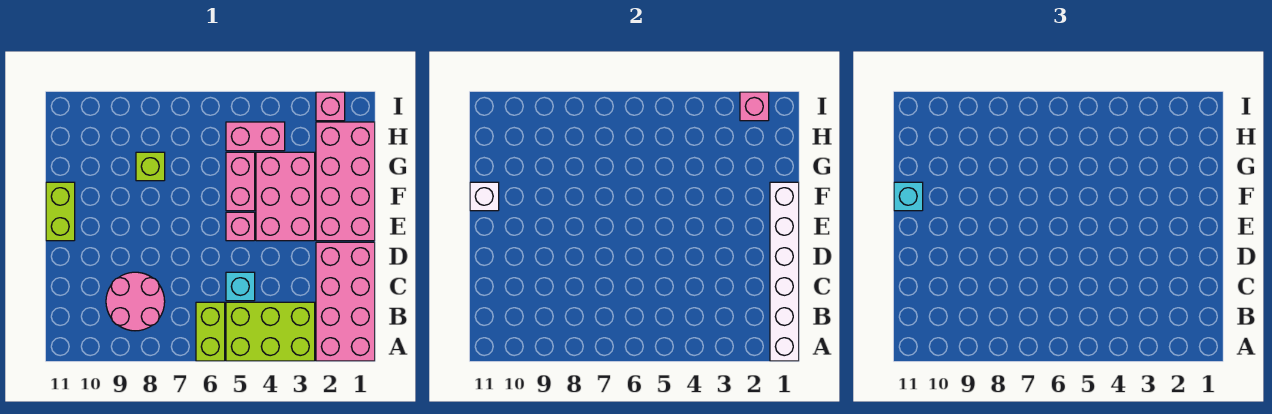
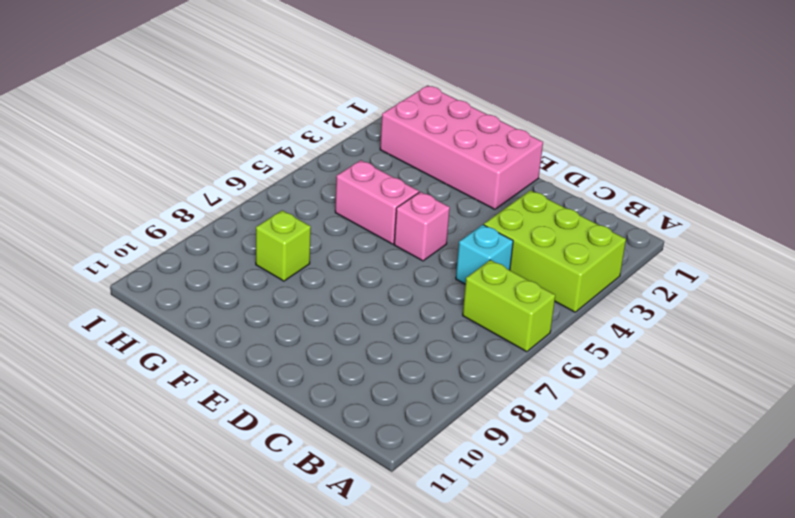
lime 2x3 brick [484,190,626,312] -> lime 2x3 brick turned to [226,302,315,361]
none -> pink 2x4 brick [316,242,375,361]
none -> pink 2x2 round brick [106,272,165,331]
none -> pink 2x3 brick [256,152,315,241]

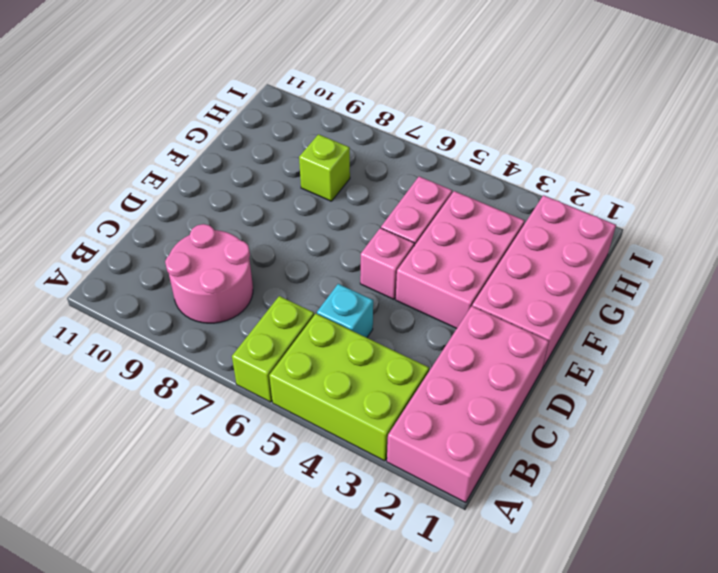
none -> lime 1x2 brick [46,182,75,241]
none -> pink 1x2 brick [226,122,285,151]
none -> pink 1x1 brick [316,92,345,121]

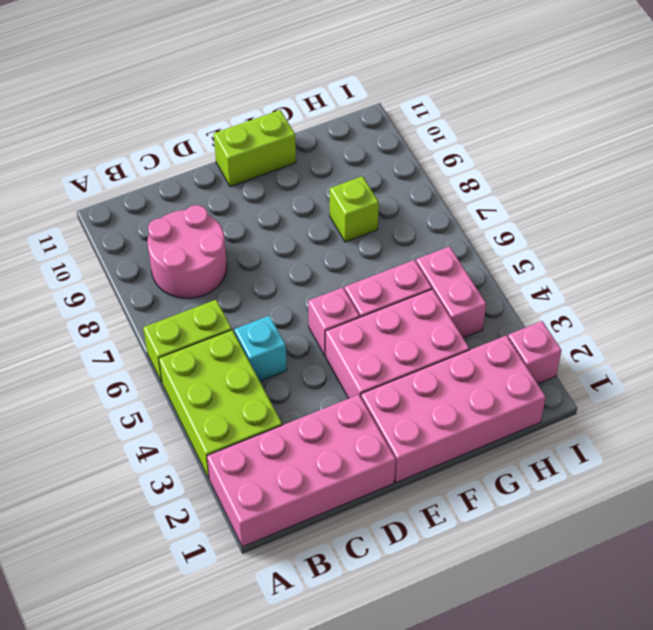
none -> white 1x6 brick [770,182,799,361]
none -> white 1x1 brick [470,182,499,211]
none -> pink 1x1 brick [740,92,769,121]

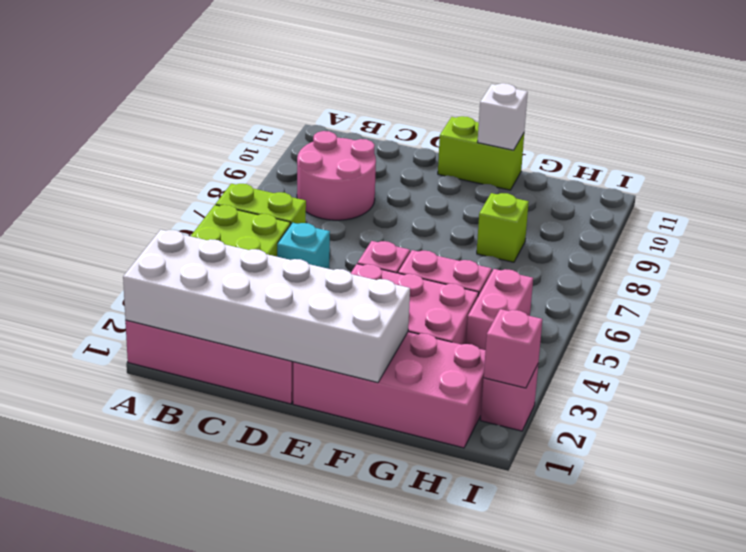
white 2x6 brick [123,230,410,383] -> white 1x6 brick [770,182,799,361]
none -> cyan 1x1 brick [894,182,923,211]

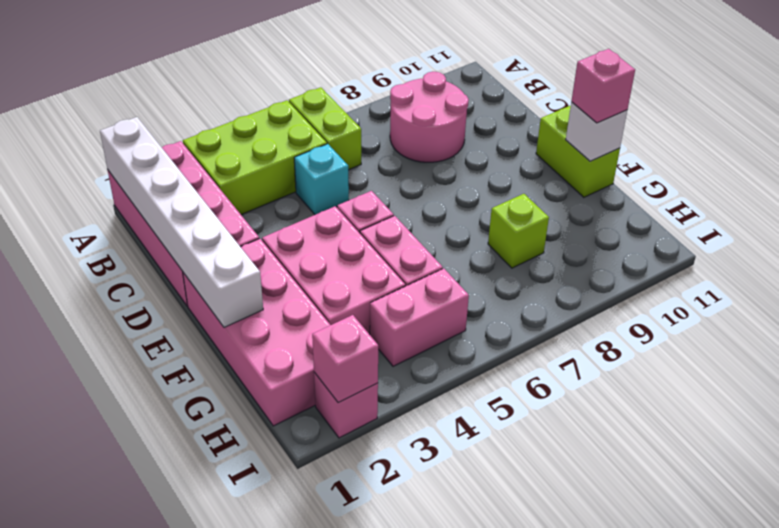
pink 1x1 brick [571,49,635,123] -> cyan 1x1 brick [894,182,923,211]

